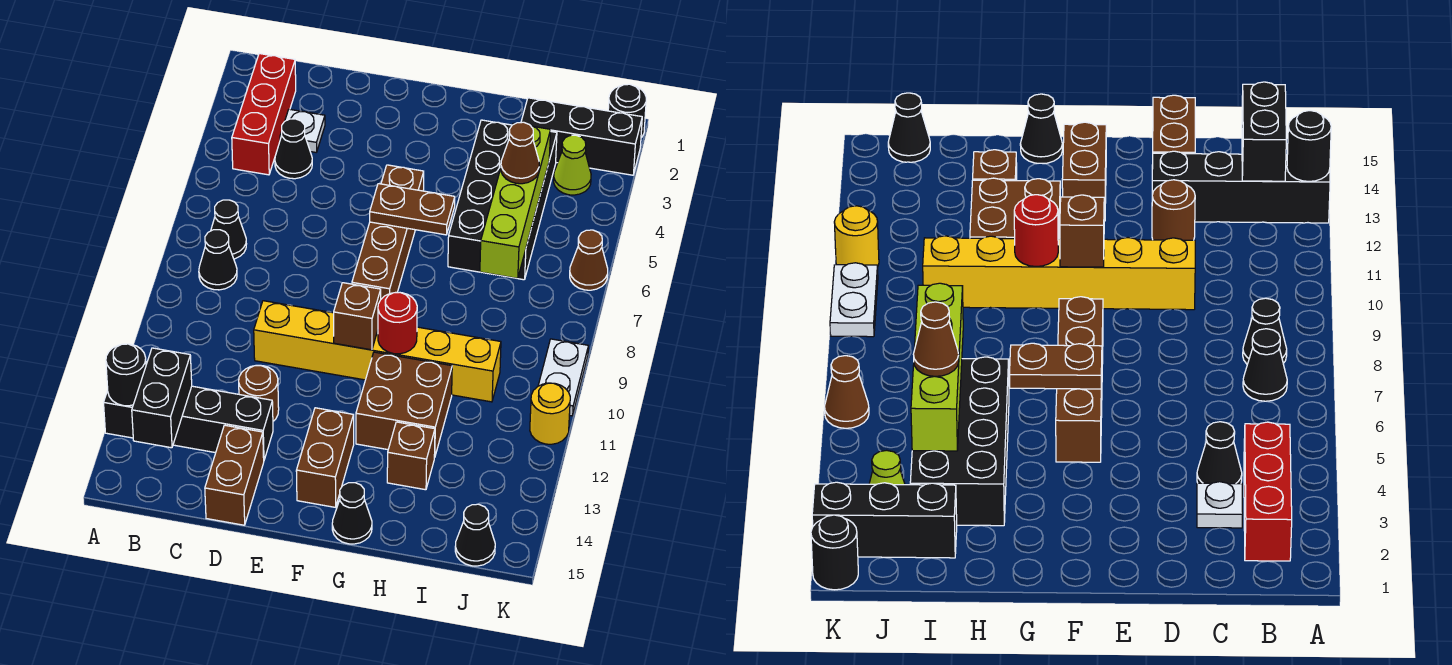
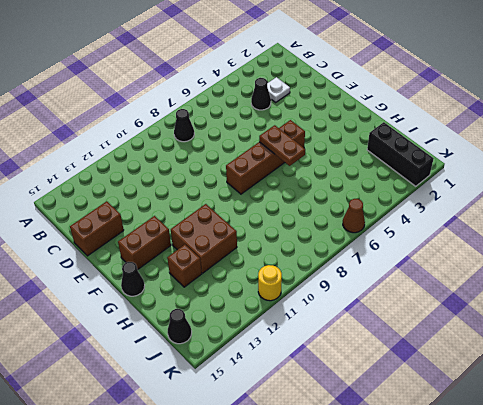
none -> black 1x4 brick [104,386,273,460]
none -> red 1x3 brick [232,54,296,175]
none -> black 1x1 cone [211,200,246,259]

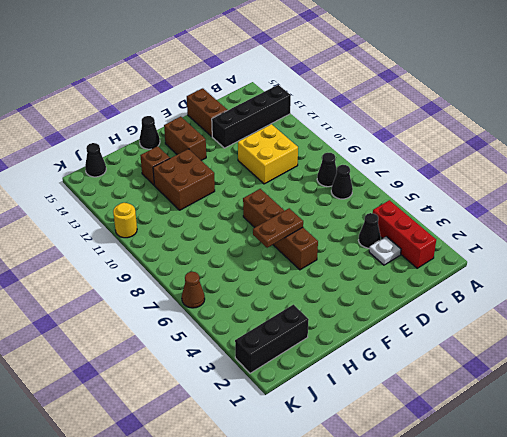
yellow 2x2 brick [238,124,298,184] -> yellow 1x6 brick [254,301,501,402]
none -> brown 1x1 round brick [239,365,279,421]
none -> black 2x4 brick [448,120,557,280]
none -> lime 1x1 cone [554,135,591,195]

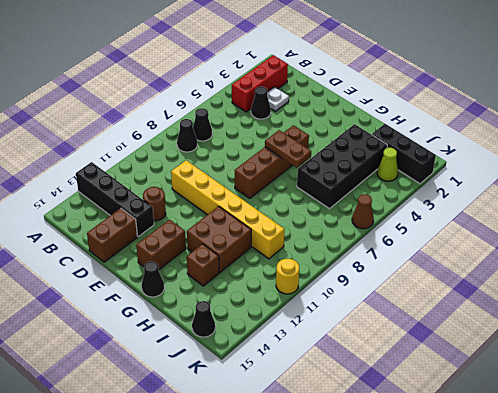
none -> black 1x1 round brick [608,84,646,138]
none -> white 1x2 plate [538,339,588,416]
none -> black 1x1 round brick [106,344,146,406]

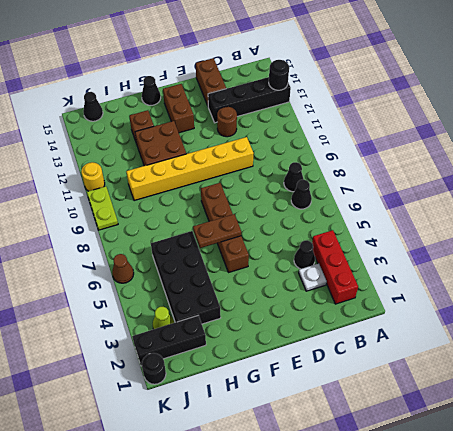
lime 1x2 plate [87,186,118,230] -> white 1x2 plate [538,339,588,416]
none -> black 1x2 brick [132,348,192,448]
none -> brown 1x1 brick [334,283,381,350]
none -> red 1x1 round brick [378,292,417,354]

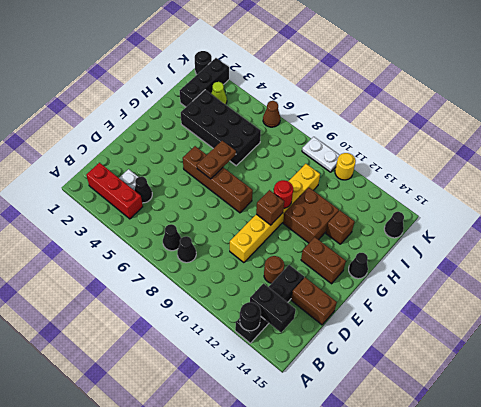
none -> lime 1x4 brick [480,123,551,278]
none -> brown 1x1 cone [501,122,539,184]

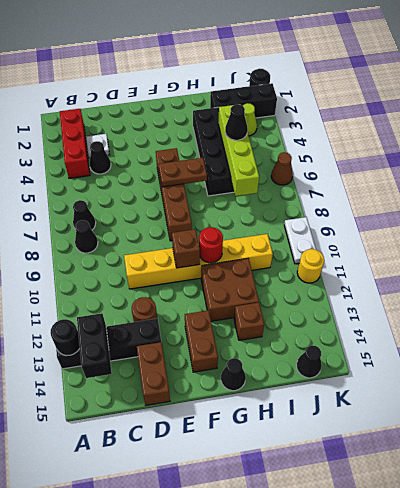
black 1x1 cone [225,104,248,140] -> brown 1x1 cone [501,122,539,184]

